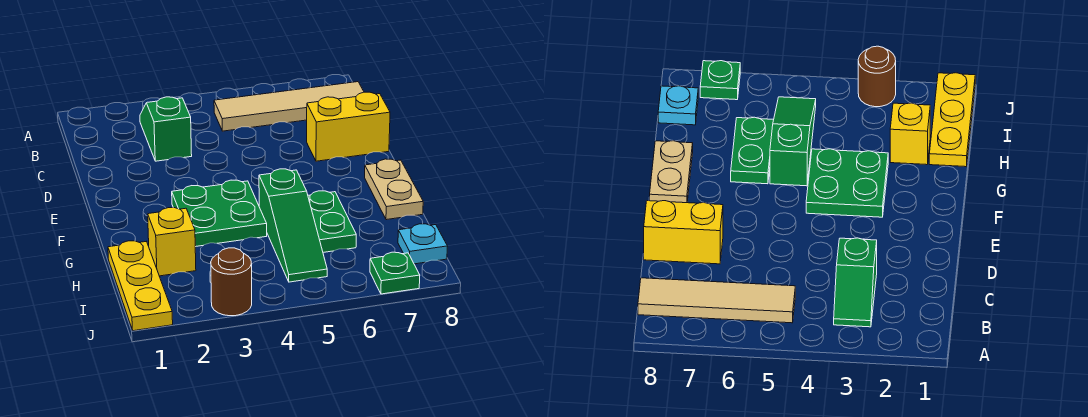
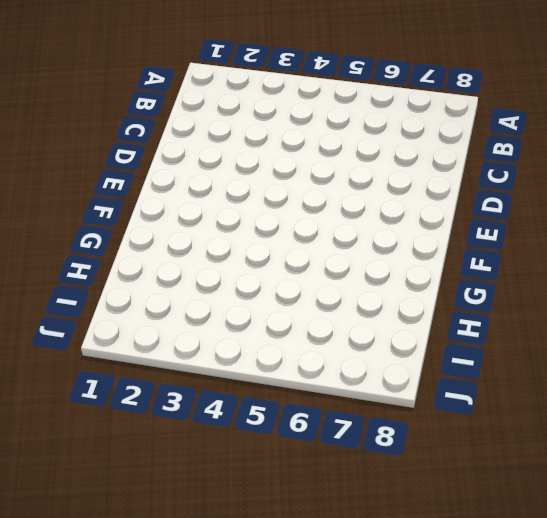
none -> green 1x2 slope [140,97,192,161]
none -> tan 1x4 tile [214,82,364,131]
none -> yellow 1x2 brick [307,92,390,161]

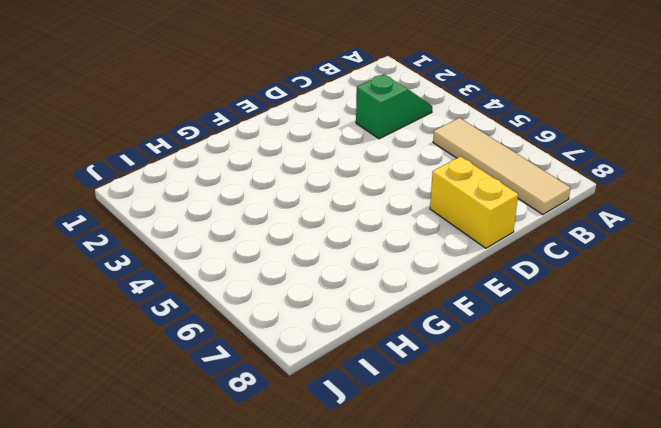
none -> green 2x2 plate [172,180,267,247]
none -> tan 1x2 plate [365,159,423,220]
none -> green 1x3 slope [259,169,327,282]

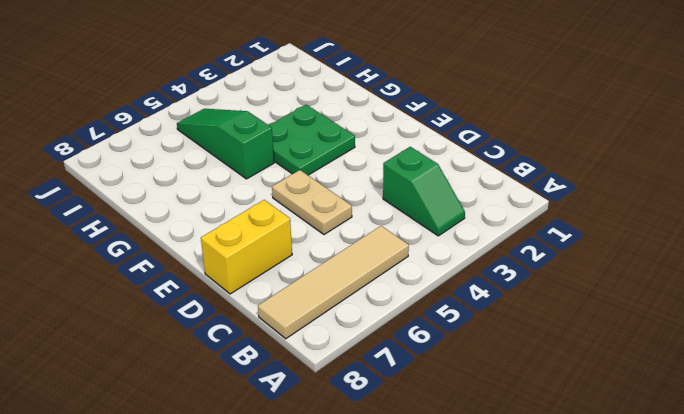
tan 1x2 plate [272,170,352,235] -> tan 1x2 plate moved to [365,159,423,220]
none -> green 1x2 plate [308,191,356,252]
none -> yellow 1x3 plate [108,241,173,331]
none -> yellow 1x1 brick [148,208,196,276]

